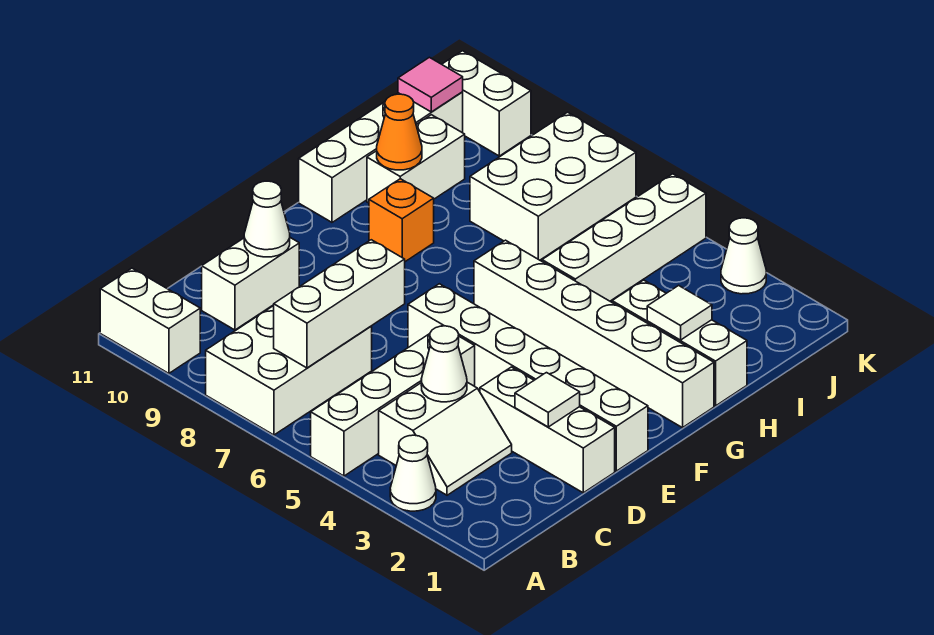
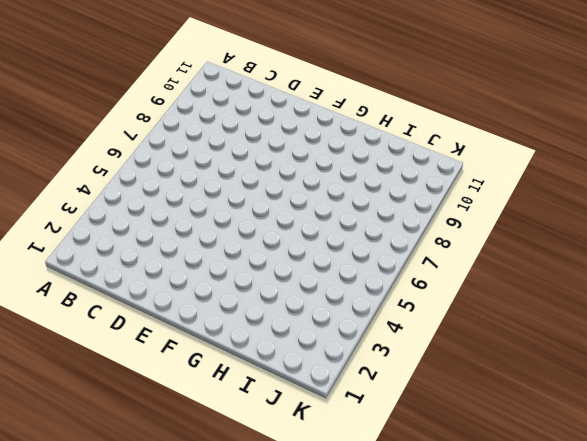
none -> white 1x1 cone [390,435,436,511]
none -> white 1x4 brick [311,334,475,476]
none -> white 2x3 brick [206,306,372,435]

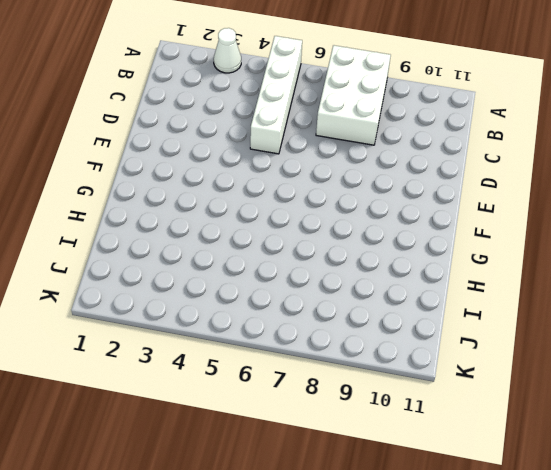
none -> white 1x2 brick [100,268,200,373]
none -> white 2x2 slope [379,382,512,495]
none -> white 1x2 brick [202,238,299,330]

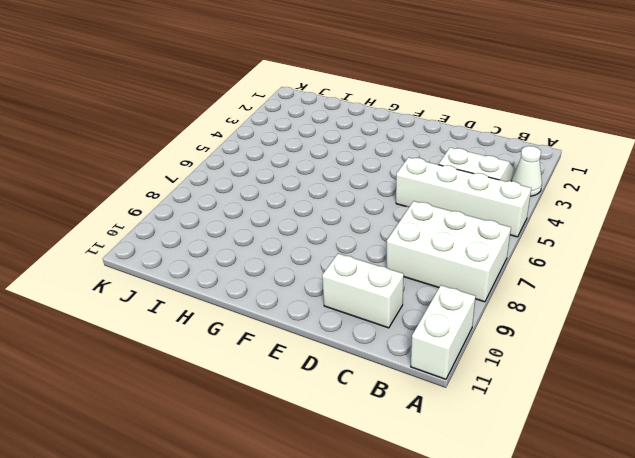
none -> white 1x3 brick [480,367,615,493]
none -> white 1x6 brick [408,284,648,471]
none -> white 1x6 brick [474,240,714,428]

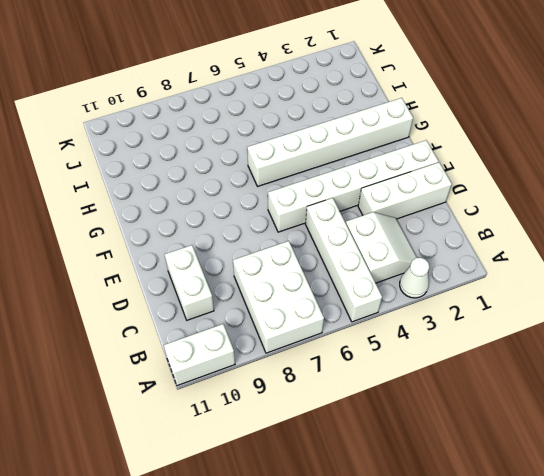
none -> orange 1x1 brick [369,179,434,262]
none -> white 1x4 brick [299,92,463,222]
none -> white 1x3 brick [612,280,747,406]

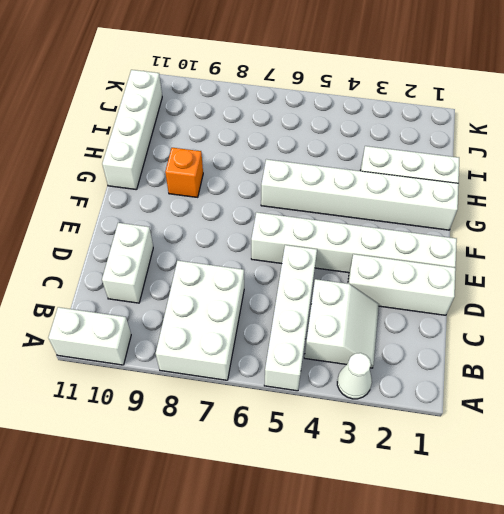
none -> white 1x4 brick [542,174,706,301]
none -> white 1x2 brick [367,115,465,203]
none -> white 2x3 brick [470,112,636,260]

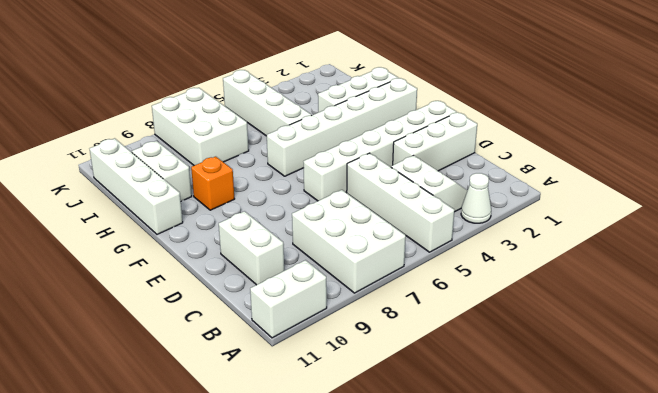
none -> white 1x1 cone [721,218,766,294]
none -> white 1x2 brick [442,51,531,156]
none -> white 1x3 brick [274,240,405,368]

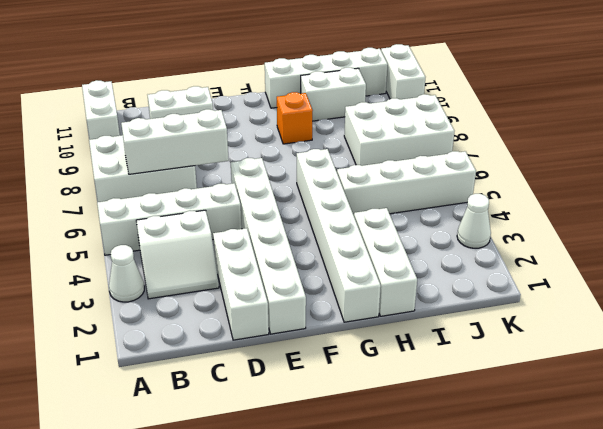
none -> white 1x1 cone [421,326,467,402]
none -> white 1x1 tile [515,373,580,427]
none -> white 1x1 cone [244,181,290,257]

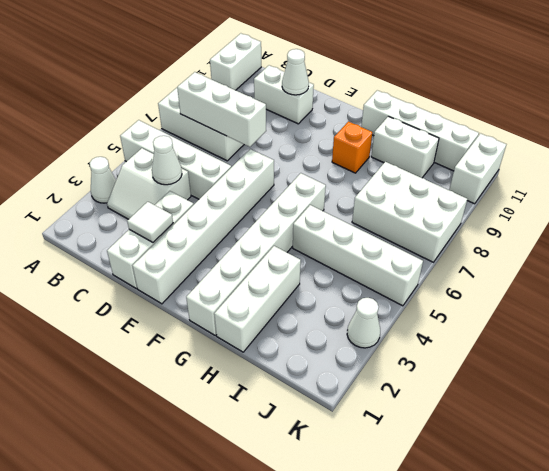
none -> white 1x1 tile [647,285,712,340]
none -> orange 1x1 cone [377,94,422,170]
none -> pink 1x1 tile [398,57,463,112]

